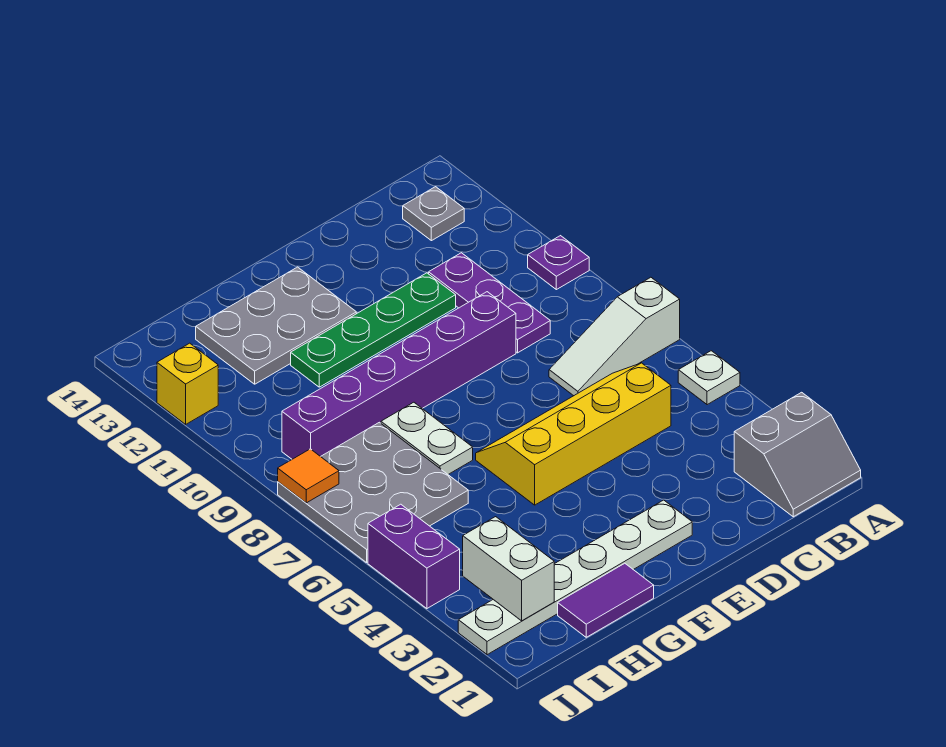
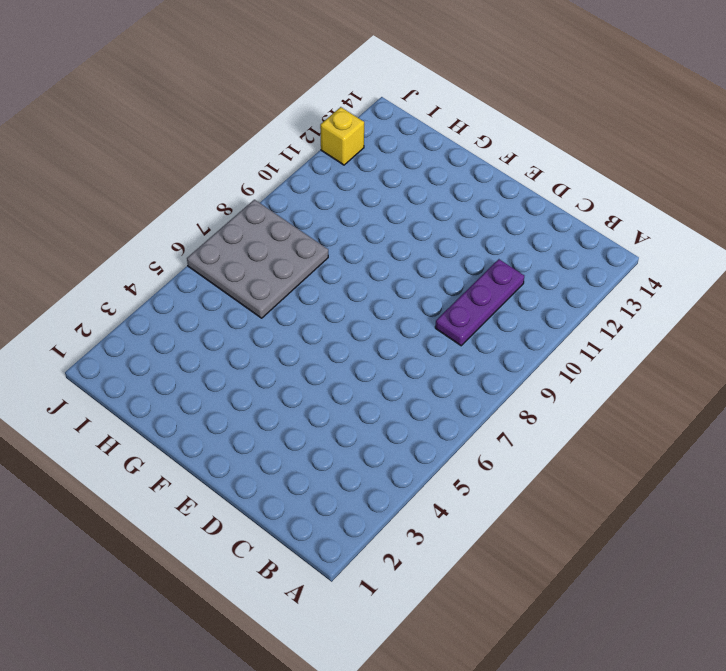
none -> grey 2x2 slope [734,392,861,517]
none -> white 1x1 plate [678,351,740,405]
none -> white 1x3 slope [549,277,680,396]

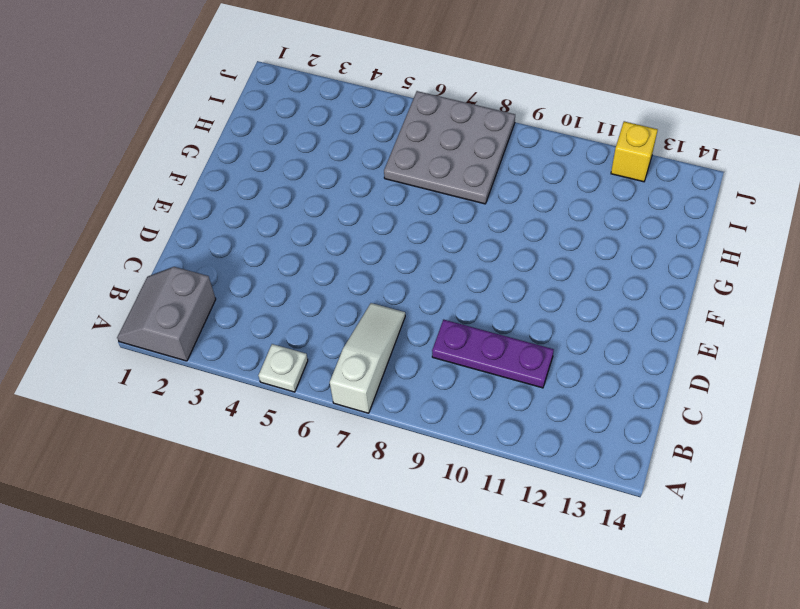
none -> purple 1x1 plate [528,236,589,290]
none -> grey 1x1 plate [403,187,464,241]
none -> yellow 2x4 slope [476,363,671,505]

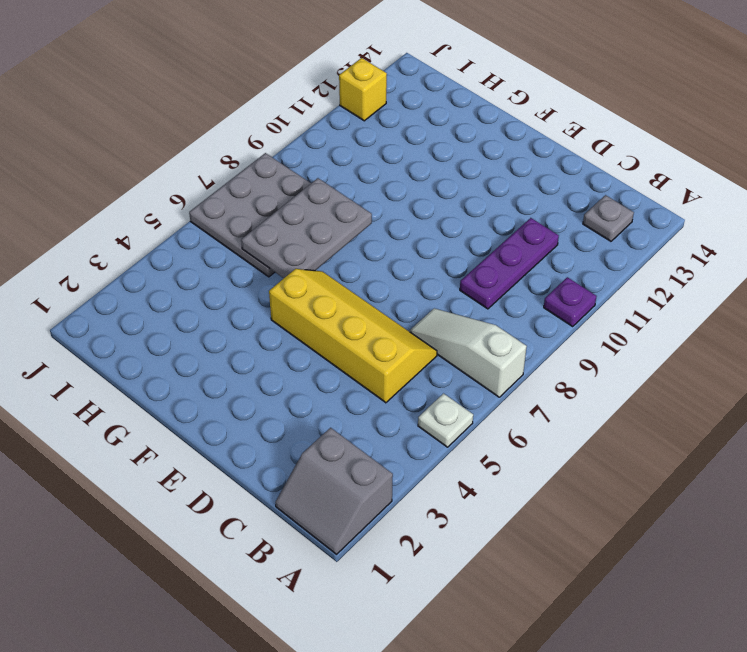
grey 2x3 plate [241,178,372,278] -> grey 2x3 plate turned to [196,267,356,384]
none -> purple 1x6 brick [282,292,516,459]
none -> green 1x4 plate [291,273,456,387]
none -> white 1x6 plate [458,500,692,655]

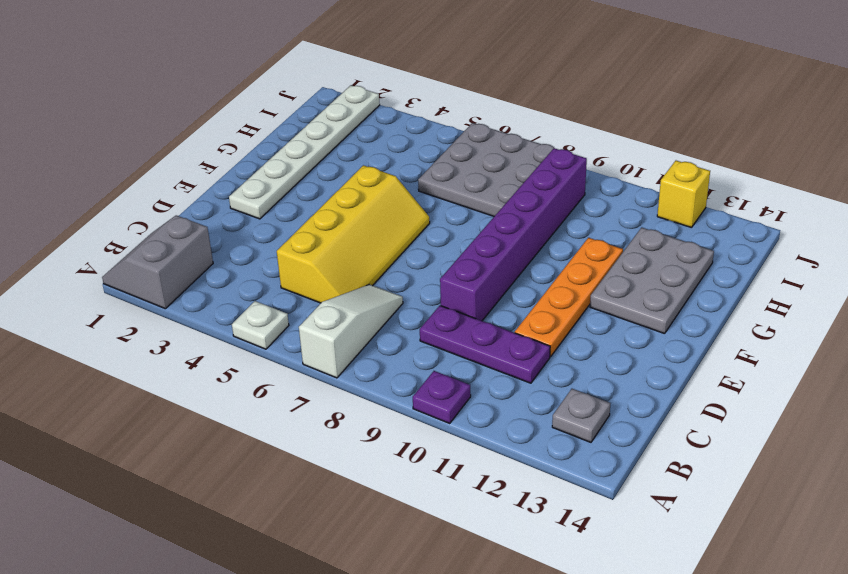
orange 1x4 plate [515,238,623,357] -> green 1x4 plate [291,273,456,387]
none -> purple 1x2 tile [558,563,654,637]
none -> white 1x2 plate [381,402,473,474]
none -> purple 1x2 brick [368,504,460,609]

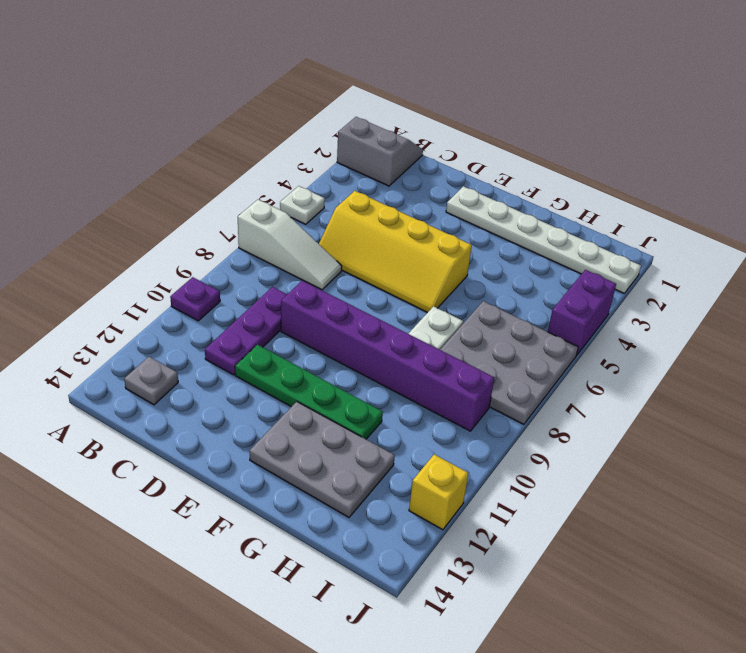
none -> purple 1x2 tile [558,563,654,637]
none -> white 1x2 brick [463,517,554,621]
none -> orange 1x1 tile [278,449,339,503]

